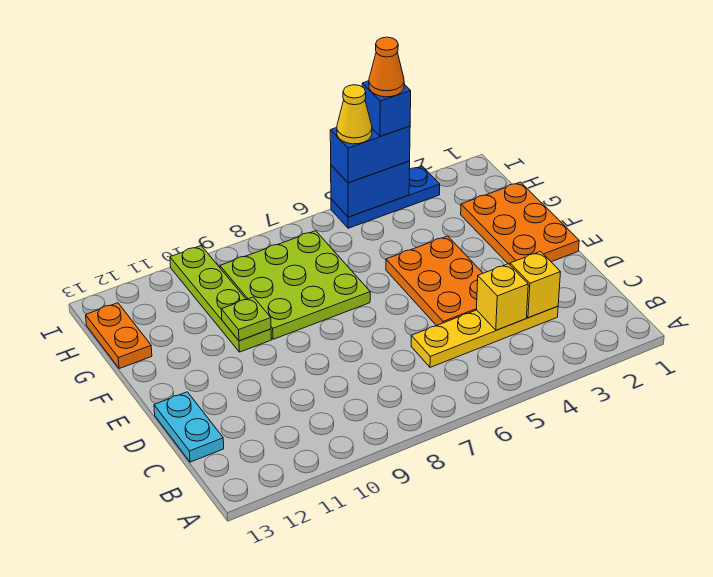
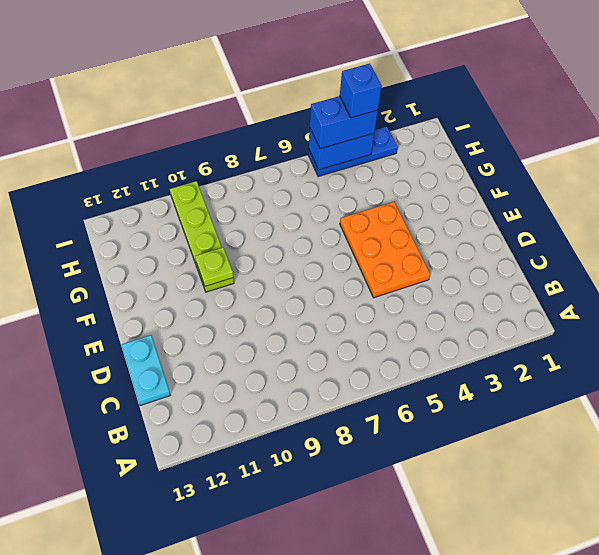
none -> yellow 1x4 plate [411,306,558,367]
none -> orange 2x3 plate [461,182,579,265]
none -> lime 3x3 plate [220,231,370,339]

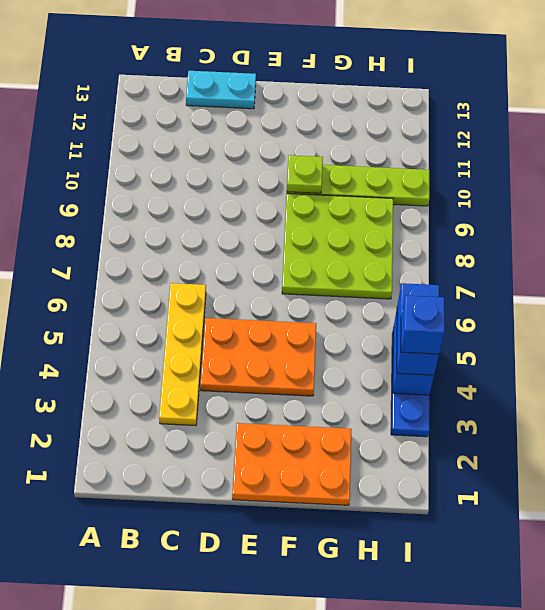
none -> orange 1x2 plate [86,303,152,369]
none -> yellow 1x1 brick [510,252,560,318]
none -> yellow 1x1 brick [476,264,528,330]

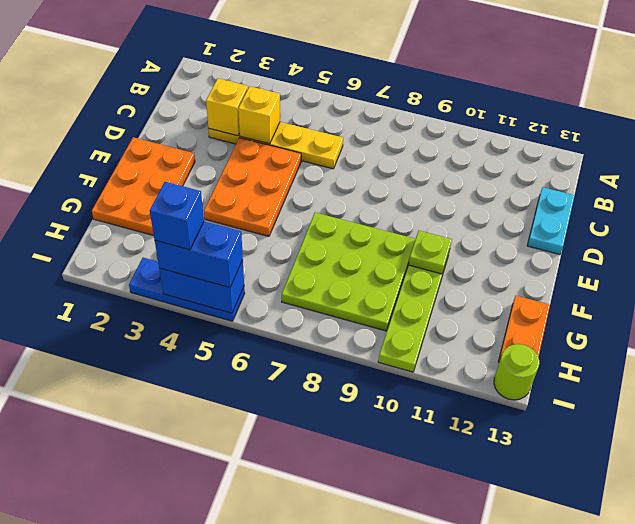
lime 1x1 round brick [494,344,539,400] -> none
none -> yellow 1x1 cone [337,85,372,144]
none -> orange 1x1 cone [369,37,404,97]

